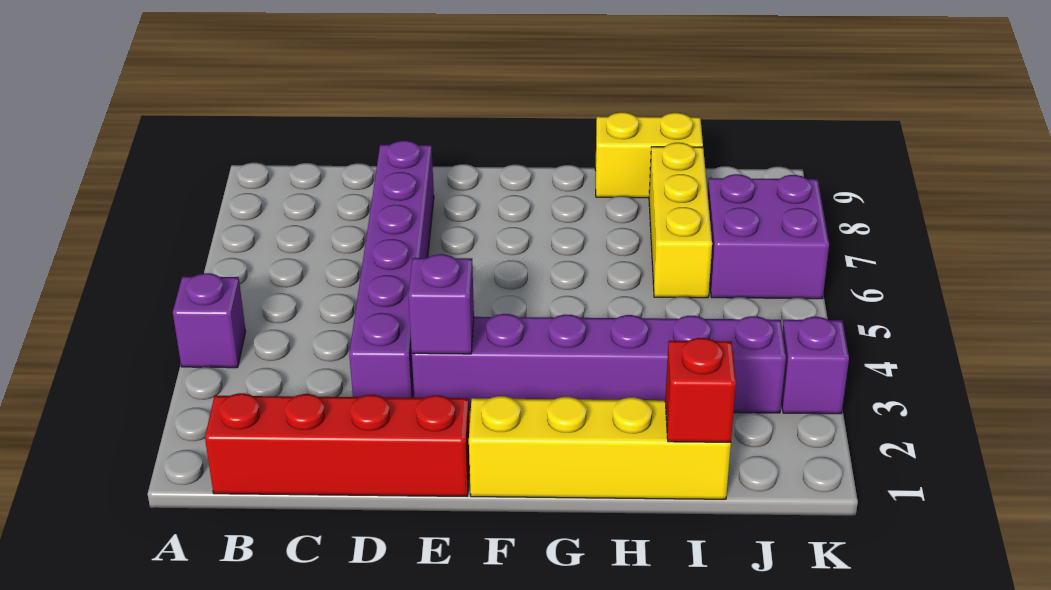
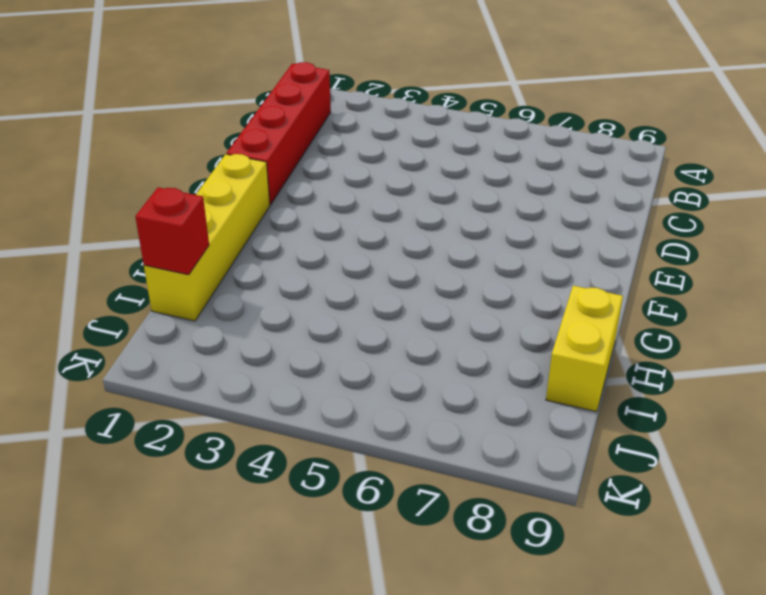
none -> purple 1x1 brick [173,273,246,368]
none -> purple 1x6 brick [349,141,434,398]

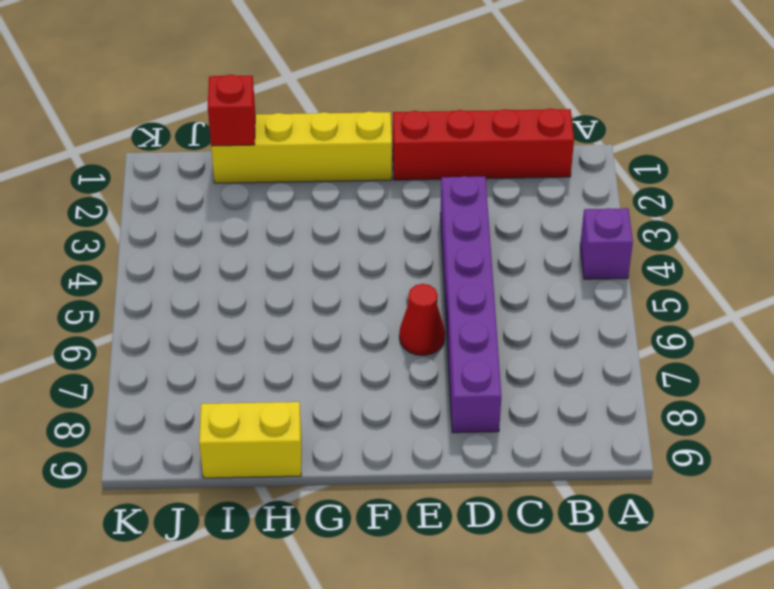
red 1x1 cone [399,284,445,356] -> none
none -> purple 1x6 brick [412,314,786,413]
none -> yellow 1x3 brick [649,143,712,298]

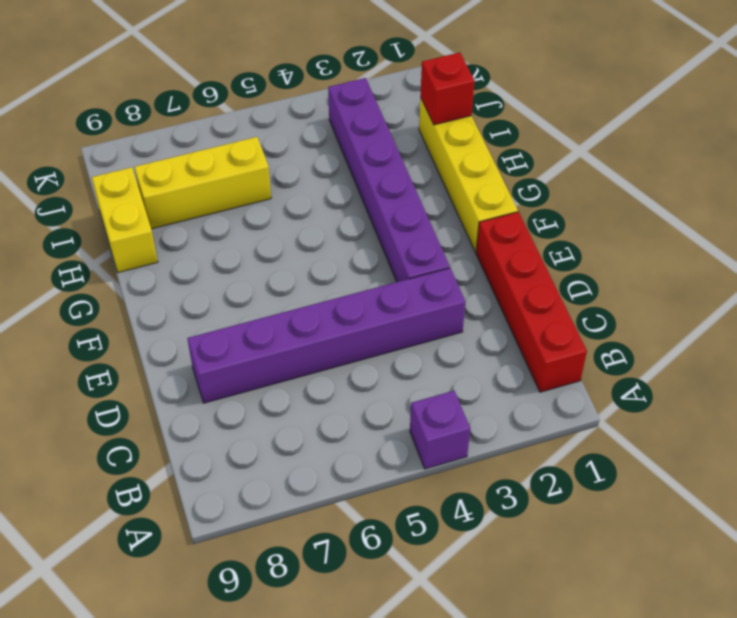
none -> purple 2x2 brick [708,174,829,299]
none -> purple 1x1 brick [781,317,849,414]

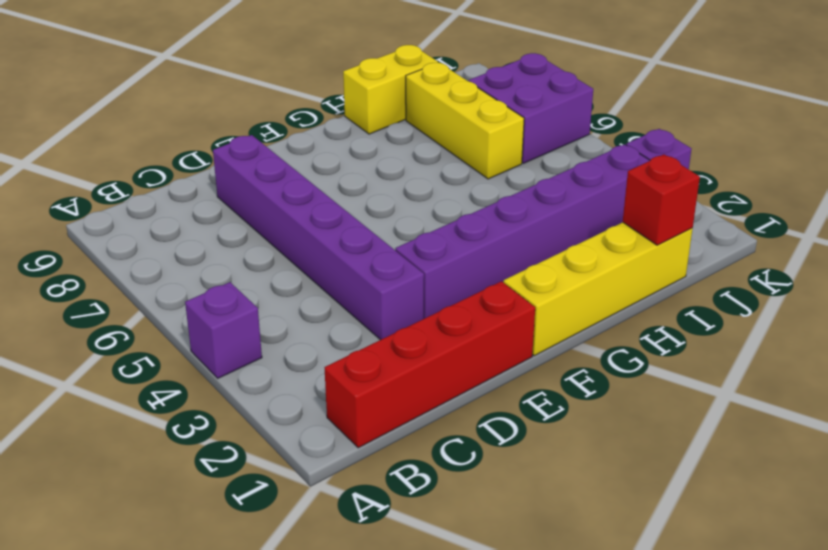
none -> purple 1x1 brick [408,254,474,354]

